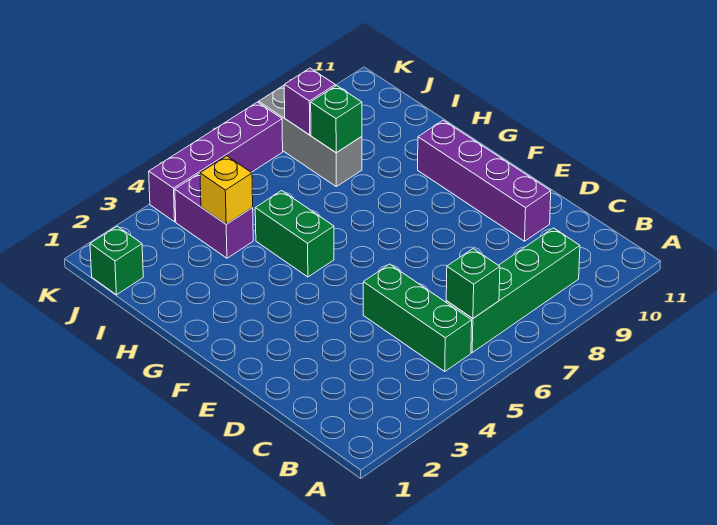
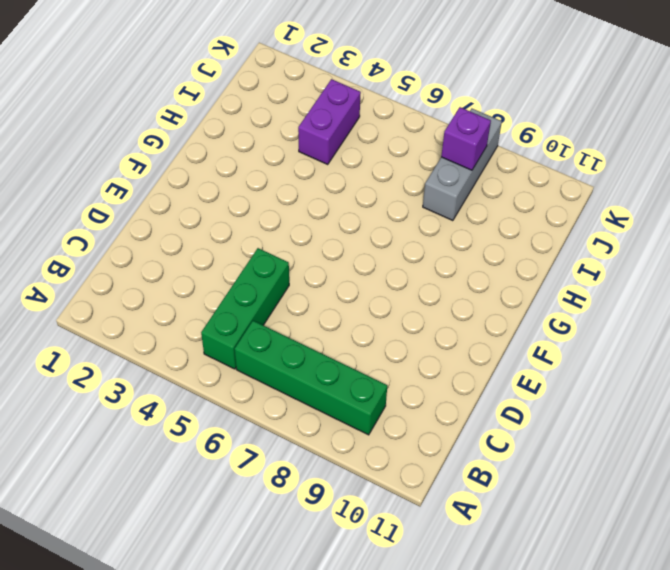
none -> purple 1x4 brick [418,120,551,241]
none -> green 1x2 brick [255,191,334,277]
none -> green 1x1 brick [90,226,143,295]

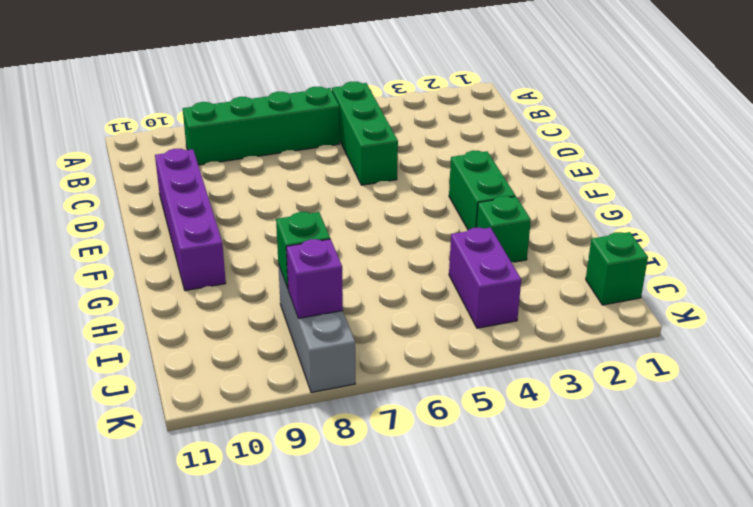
green 1x2 brick [449,151,515,230] -> green 1x2 brick moved to [255,191,334,277]
green 1x1 brick [476,196,531,262] -> green 1x1 brick moved to [446,249,500,318]
none -> purple 1x4 brick [149,102,283,222]
none -> yellow 1x1 brick [200,156,253,224]

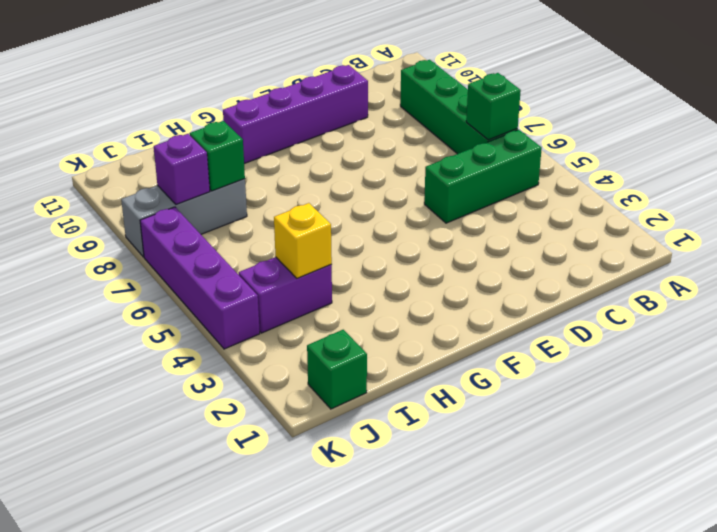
none -> green 1x2 brick [255,191,334,277]

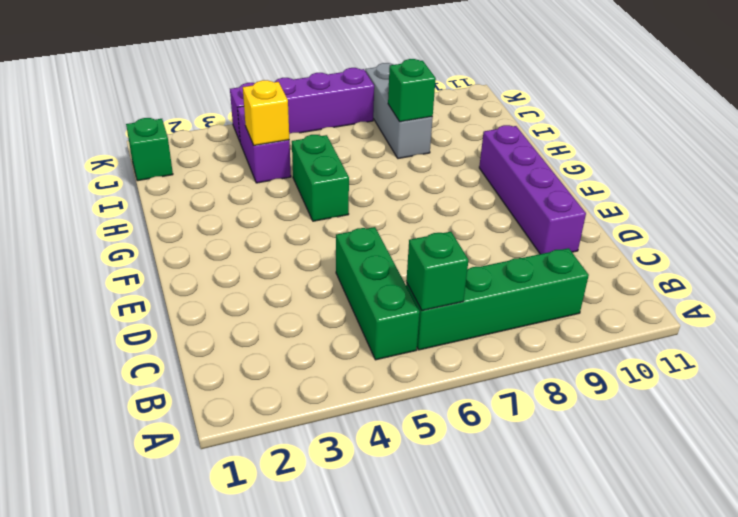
none -> purple 1x1 brick [284,68,335,135]

